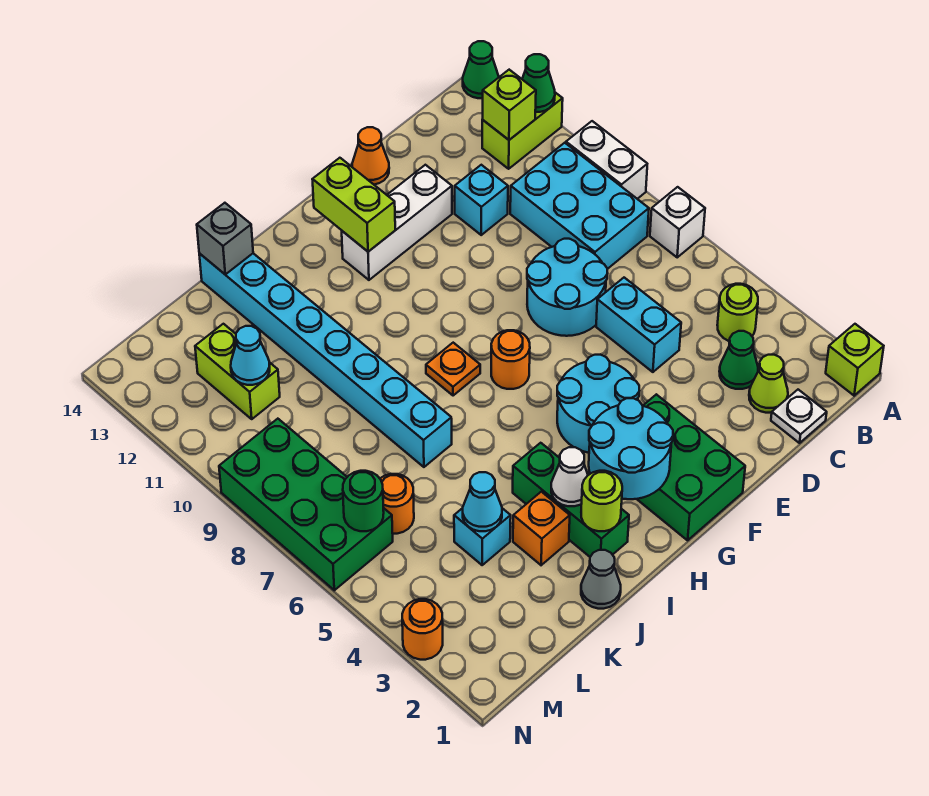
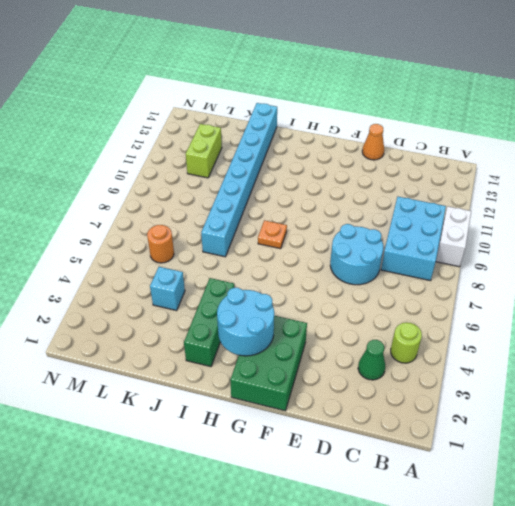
none -> lime 1x1 brick [826,324,884,396]
none -> white 1x1 brick [650,187,705,257]
none -> lime 1x2 brick [482,93,563,169]
none -> green 1x1 cone [463,41,499,98]

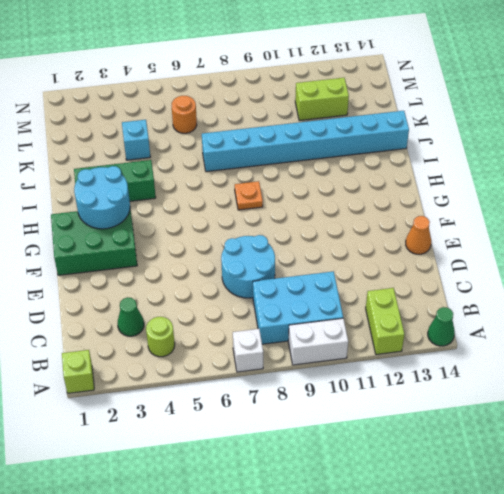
none -> white 1x1 plate [771,390,827,443]
none -> lime 1x1 cone [749,355,788,413]
none -> cyan 1x2 brick [596,278,681,372]
none -> cyan 1x1 brick [455,165,508,235]

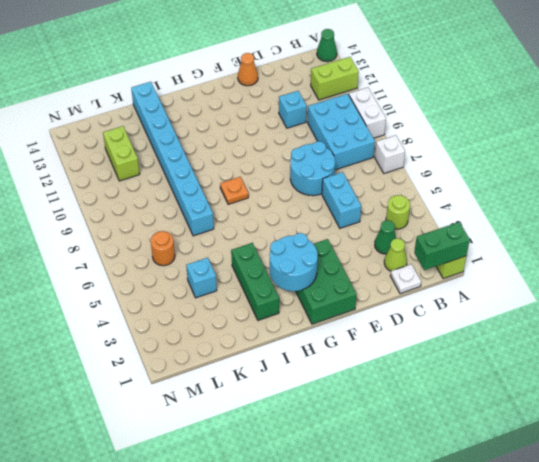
green 1x2 brick [414,222,470,270] -> none
none -> white 1x3 brick [342,165,452,280]
none -> cyan 2x2 round brick [557,355,639,453]
none -> orange 1x1 round brick [491,330,530,389]
none -> grey 1x1 cone [581,550,621,609]

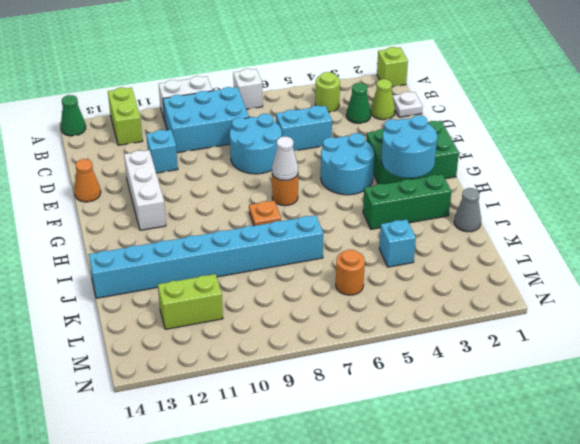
white 1x1 cone [272,137,298,180] -> white 1x1 cone moved to [551,447,588,506]
none -> orange 1x1 brick [513,492,570,565]
none -> green 2x4 brick [219,419,393,590]
none -> orange 1x1 round brick [402,599,443,660]
none -> green 1x1 cone [522,54,555,112]

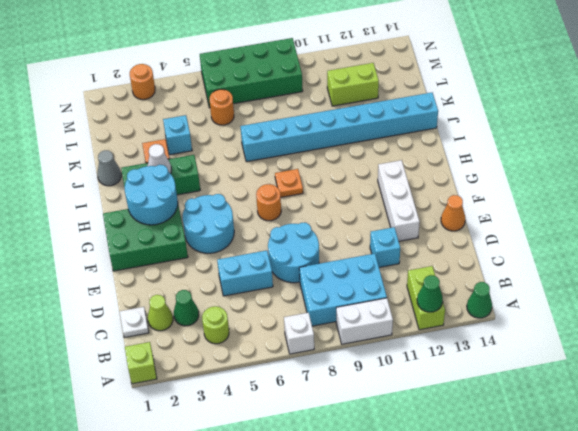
none -> lime 1x1 brick [483,70,536,140]
none -> lime 1x2 brick [312,158,395,252]
none -> lime 1x1 round brick [581,471,622,531]
none -> grey 1x1 brick [197,203,253,275]

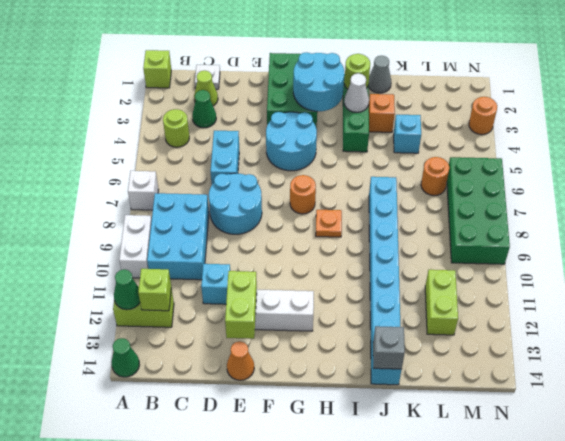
lime 1x2 brick [225,271,257,339] -> lime 1x2 brick moved to [312,158,395,252]
none -> cyan 1x1 cone [463,472,502,531]
none -> cyan 1x1 cone [231,326,270,385]
none -> green 1x1 round brick [343,471,384,531]

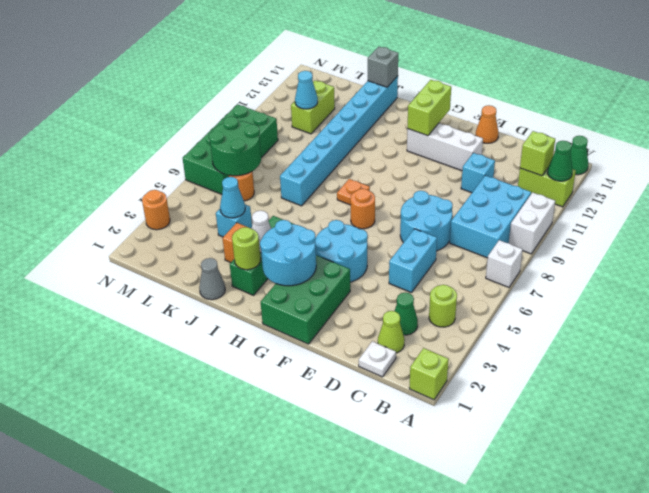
green 2x2 round brick [209,117,261,176] -> green 1x1 round brick [343,471,384,531]

